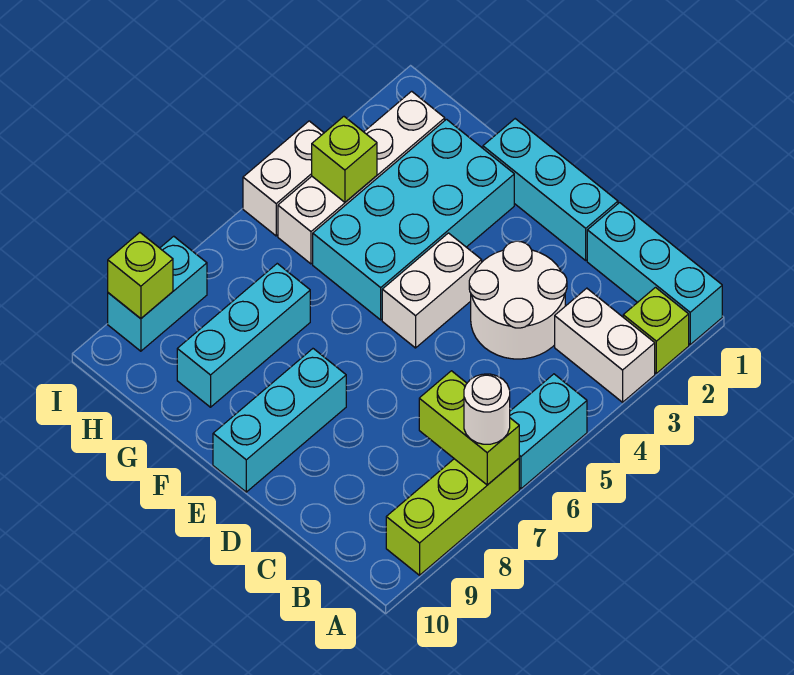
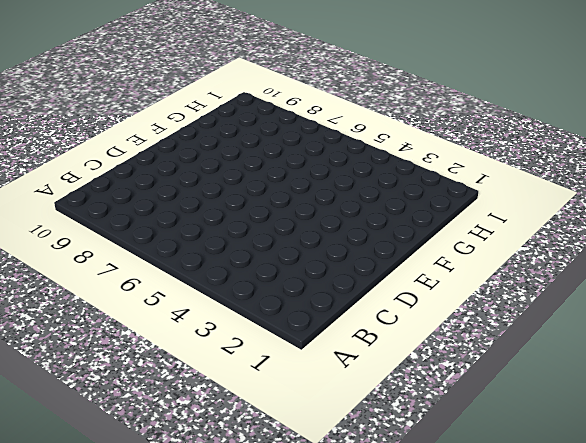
none -> cyan 1x3 brick [587,203,722,345]
none -> lime 1x1 brick [623,288,689,373]
none -> white 1x2 brick [555,288,655,402]

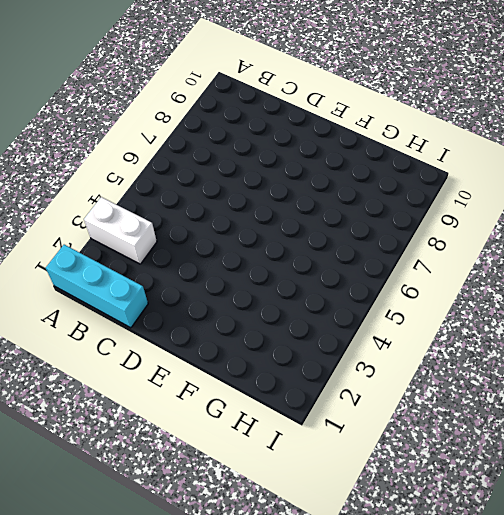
none -> lime 1x1 brick [623,288,689,373]
none -> cyan 1x2 brick [510,374,587,489]
none -> lime 1x3 brick [386,459,519,575]

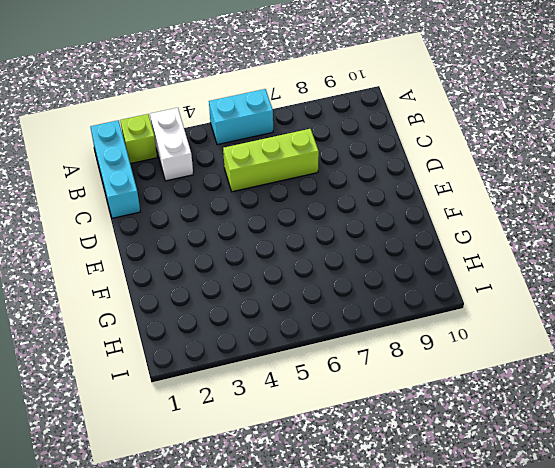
lime 1x3 brick [223,129,319,192] -> lime 1x3 brick moved to [386,459,519,575]
none -> white 2x2 round brick [469,241,567,359]
none -> cyan 1x3 brick [483,119,618,260]
none -> white 1x2 brick [382,233,482,348]

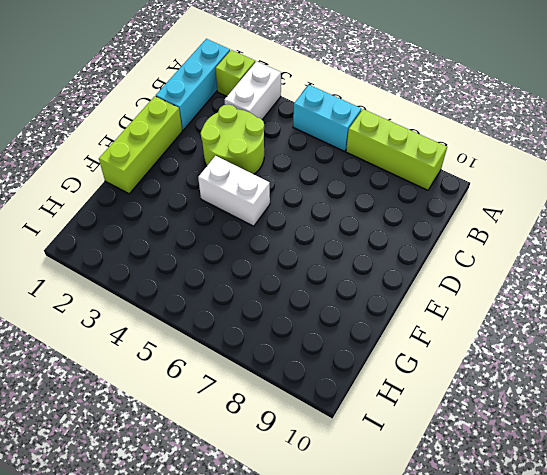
lime 2x2 round brick [201,104,264,174] -> white 2x2 round brick [469,241,567,359]
lime 1x3 brick [99,96,182,194] -> cyan 1x3 brick [483,119,618,260]
none -> cyan 1x3 brick [213,349,346,492]
none -> cyan 2x4 brick [313,119,514,320]
none -> cyan 1x3 brick [177,264,310,407]

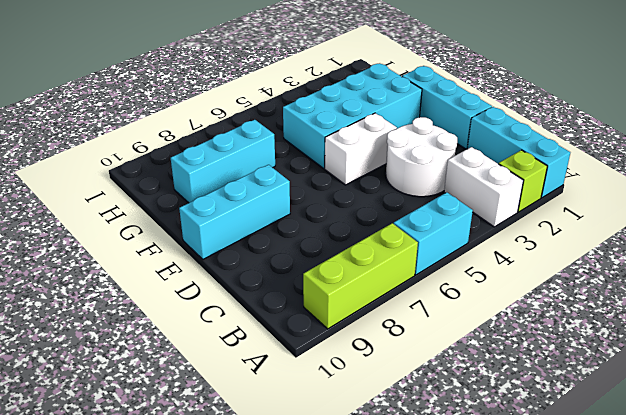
none -> white 1x4 brick [278,91,445,264]
none -> white 1x2 brick [243,121,324,236]
none -> cyan 1x2 brick [108,236,207,351]

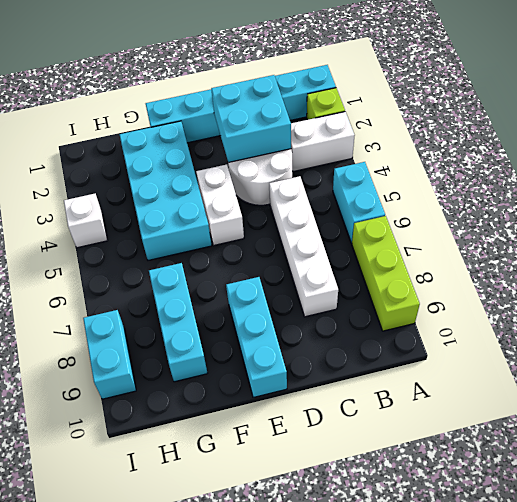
cyan 2x2 brick [211,75,291,162] -> none
white 1x4 brick [269,176,338,317] -> white 1x4 brick moved to [278,91,445,264]
white 1x1 brick [64,194,108,248] -> white 1x2 brick [243,121,324,236]
none -> lime 1x2 brick [419,371,519,485]
none -> lime 1x1 brick [312,117,377,202]
none -> lime 1x1 brick [108,233,173,319]

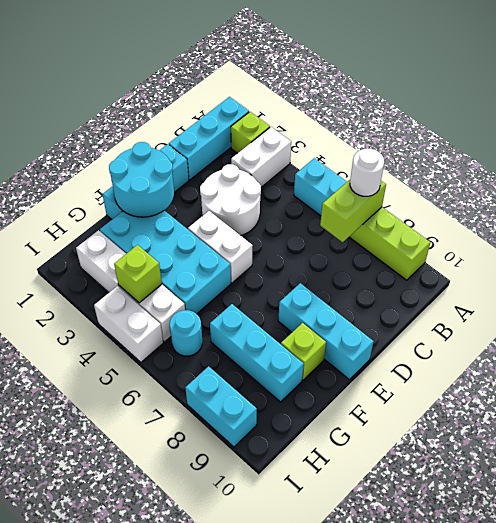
cyan 2x2 round brick [109,142,174,217] -> none
lime 1x1 brick [281,323,326,380] -> lime 1x1 brick moved to [108,233,173,319]
cyan 1x1 round brick [170,310,202,356] -> none

